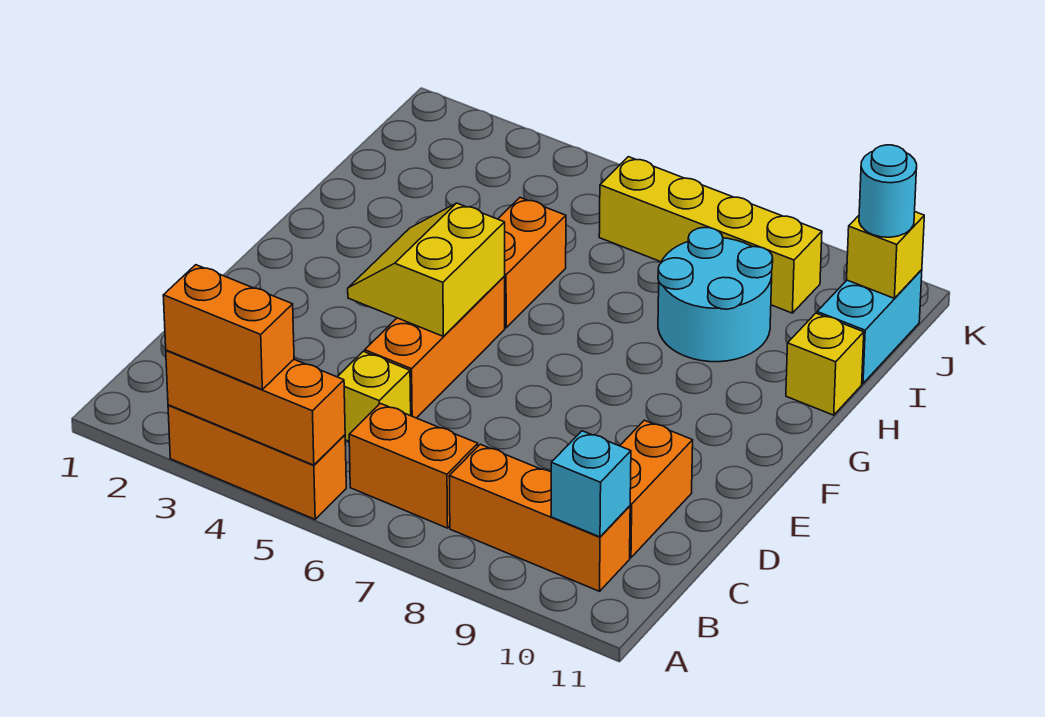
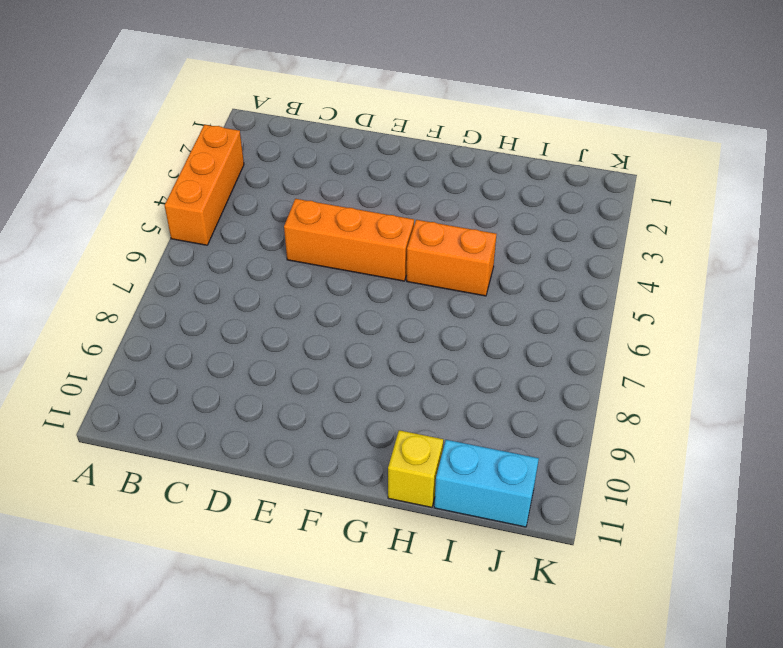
none -> orange 1x2 brick [349,403,478,528]
none -> orange 1x3 brick [449,444,630,591]
none -> yellow 1x1 brick [337,351,411,441]

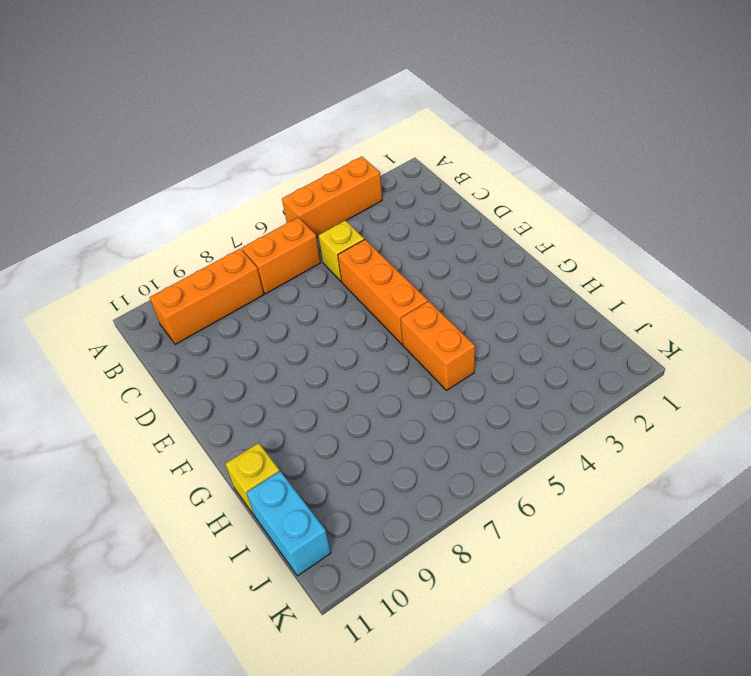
none -> orange 1x2 brick [620,420,693,558]
none -> cyan 2x2 round brick [658,228,773,362]
none -> yellow 1x4 brick [599,157,822,313]

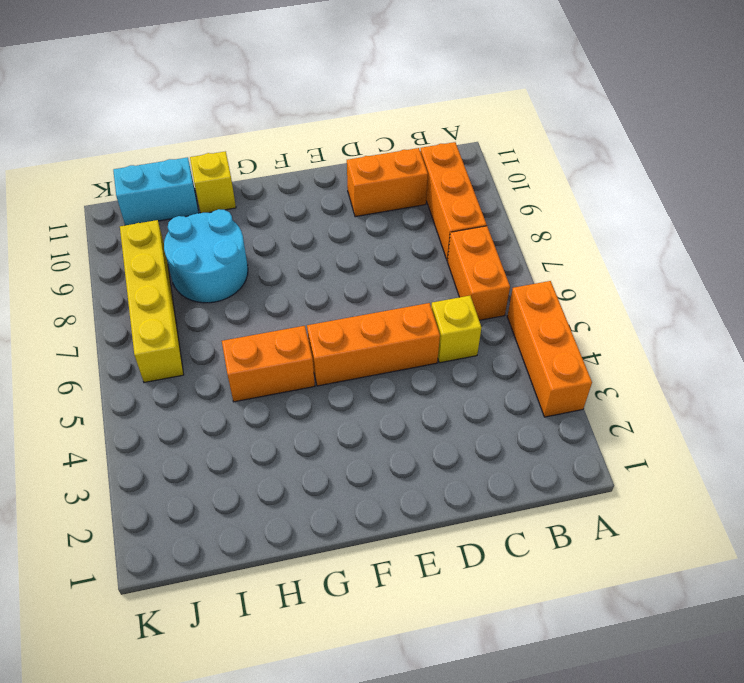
none -> orange 1x3 brick [166,350,345,465]
none -> cyan 1x1 brick [551,431,631,537]
none -> yellow 2x2 slope [348,203,505,336]

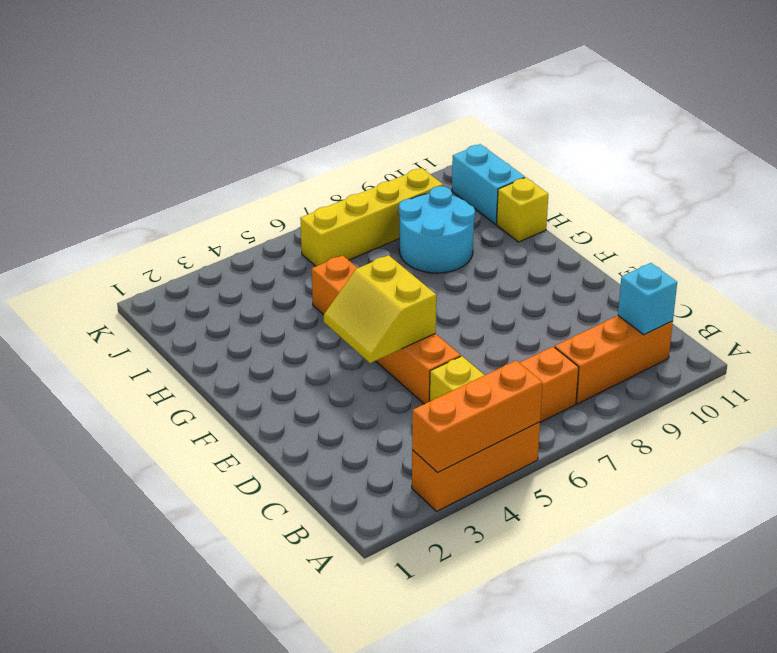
none -> orange 1x2 brick [620,420,693,558]
none -> yellow 1x1 brick [847,212,924,298]
none -> orange 1x2 brick [163,265,294,389]

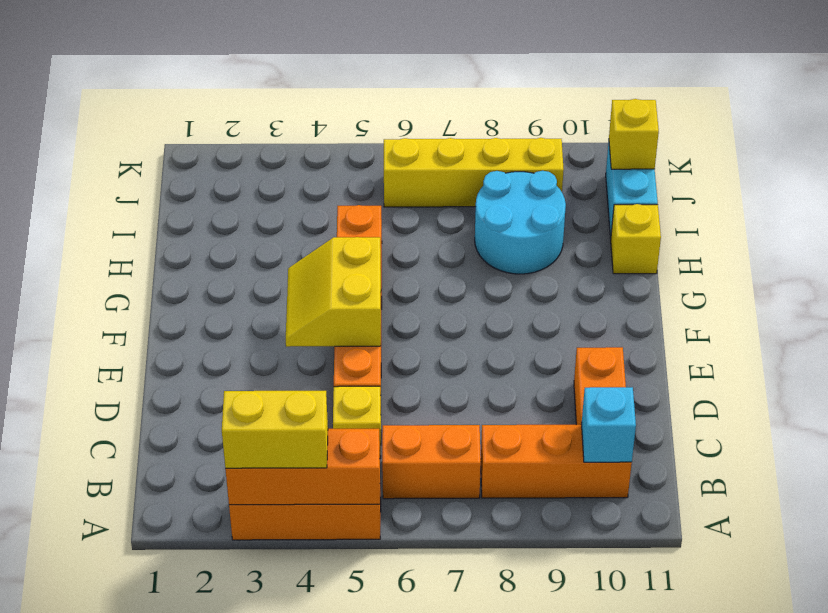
yellow 1x2 brick [222,391,328,468] -> orange 1x2 brick [163,265,294,389]
none -> cyan 1x1 round brick [859,145,917,237]

